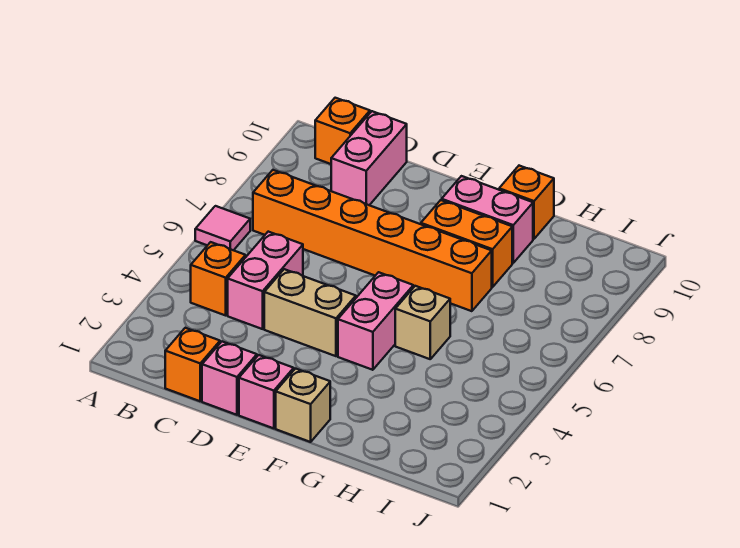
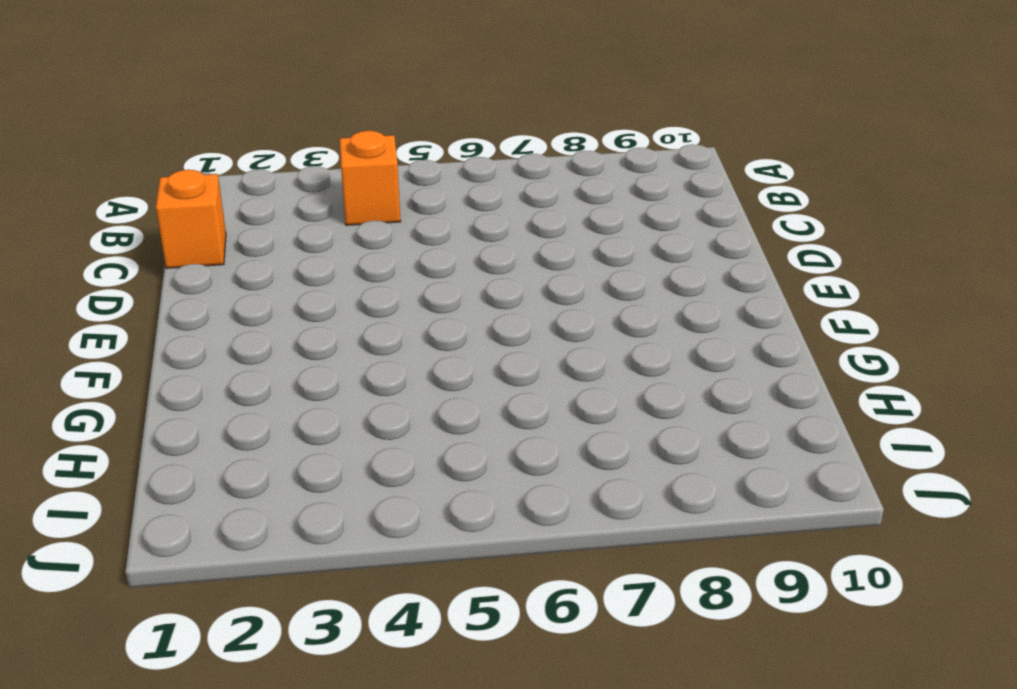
none -> pink 1x1 tile [195,206,250,250]
none -> orange 1x6 brick [253,170,492,311]
none -> orange 1x1 brick [315,98,370,164]

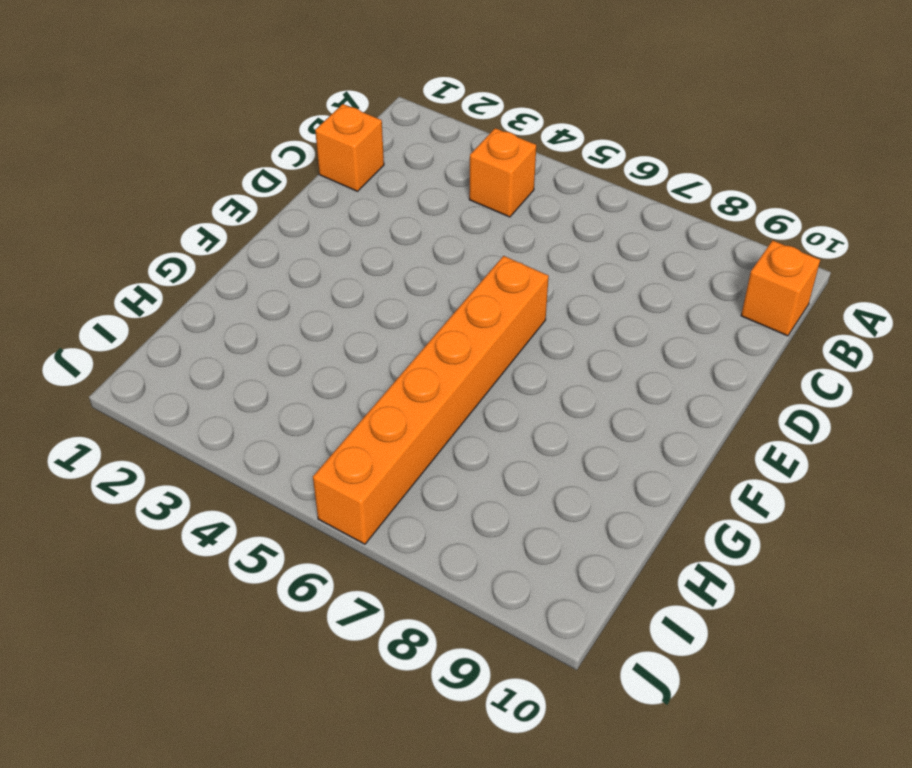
orange 1x6 brick [313,256,549,544] -> orange 1x6 brick moved to [253,170,492,311]
none -> pink 1x1 tile [195,206,250,250]
none -> pink 1x2 brick [228,232,303,329]
none -> pink 1x2 brick [331,111,407,205]

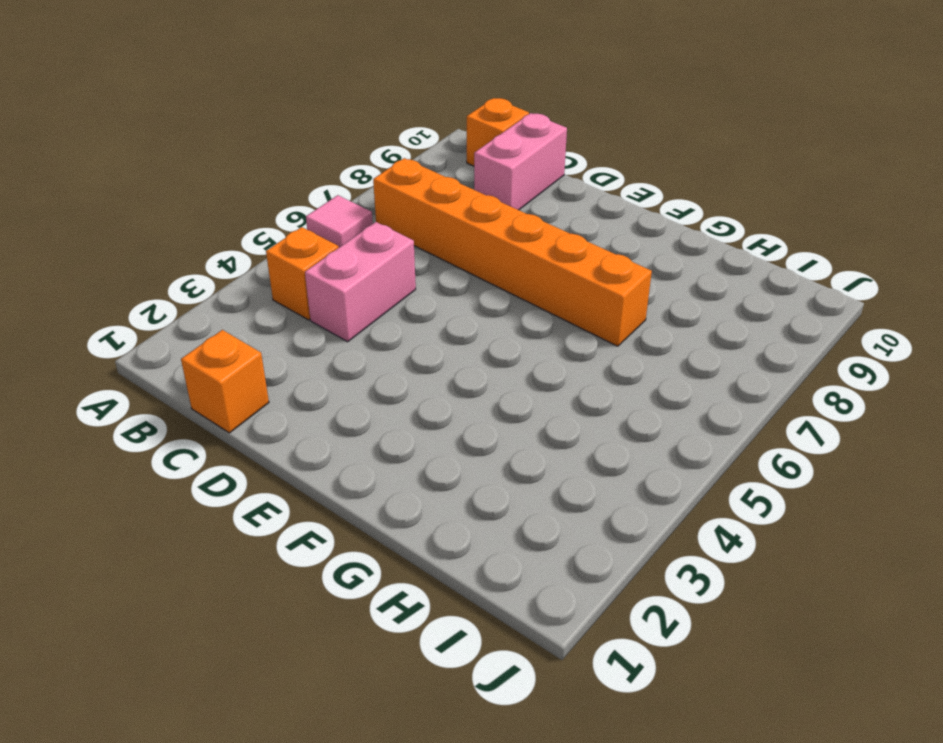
none -> pink 1x1 brick [202,342,257,415]
none -> tan 1x2 brick [264,269,356,356]
none -> pink 1x1 brick [239,355,294,428]

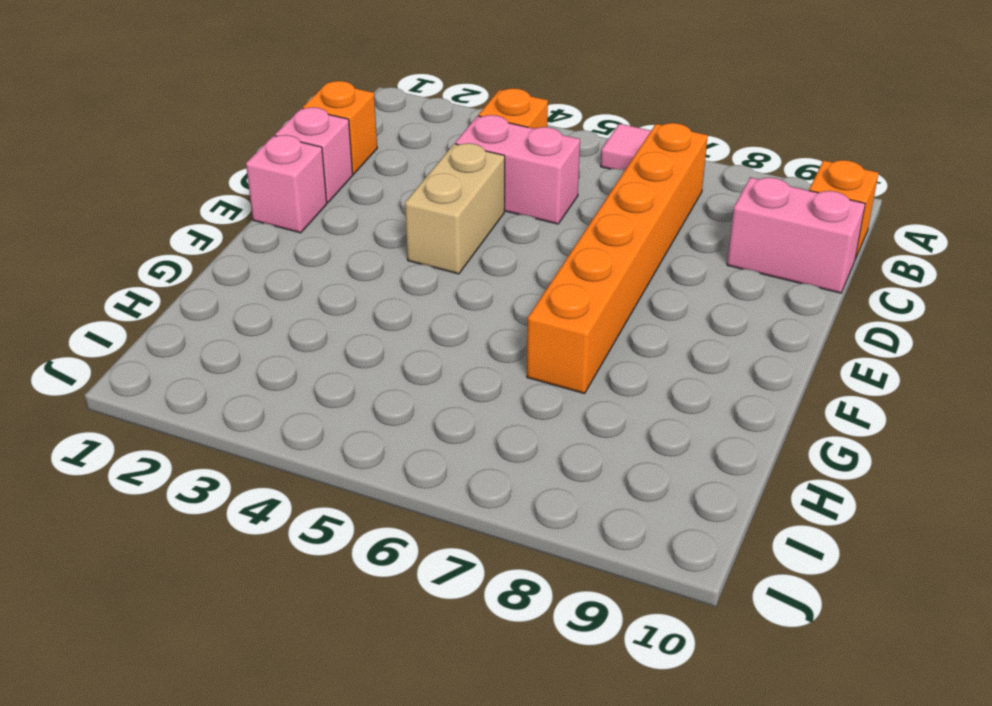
none -> tan 1x1 brick [276,369,330,442]
none -> pink 1x2 brick [338,272,413,370]
none -> orange 1x2 brick [421,200,512,287]

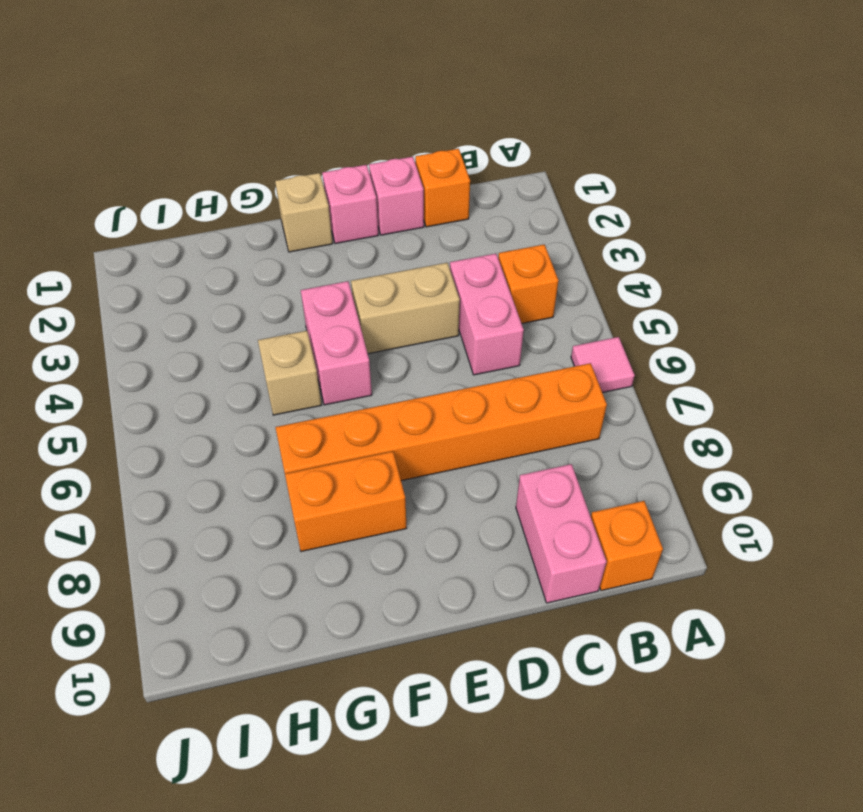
none -> pink 1x2 brick [442,176,533,263]
none -> orange 1x1 brick [499,166,554,239]

